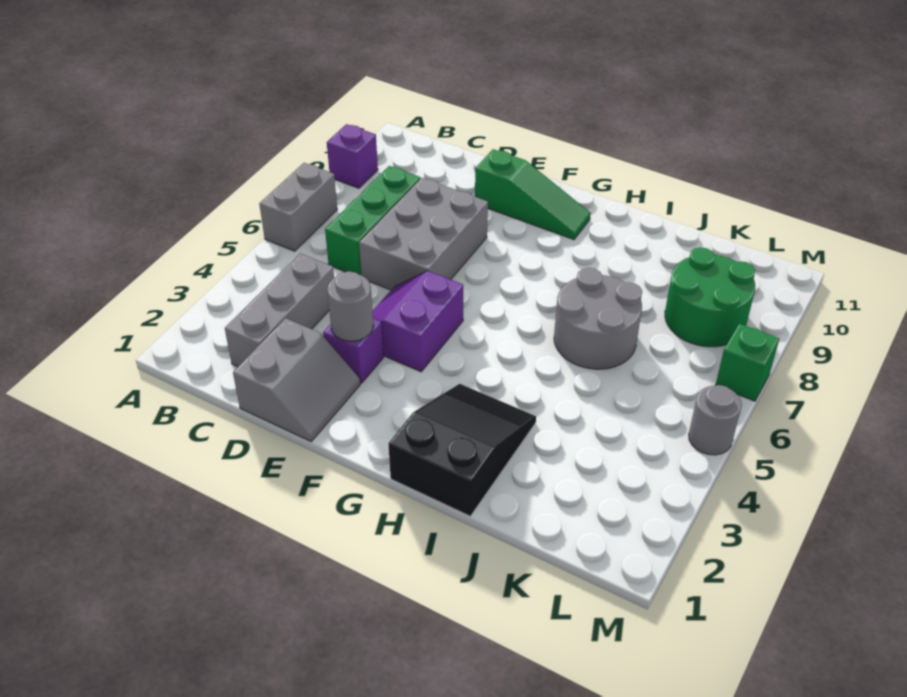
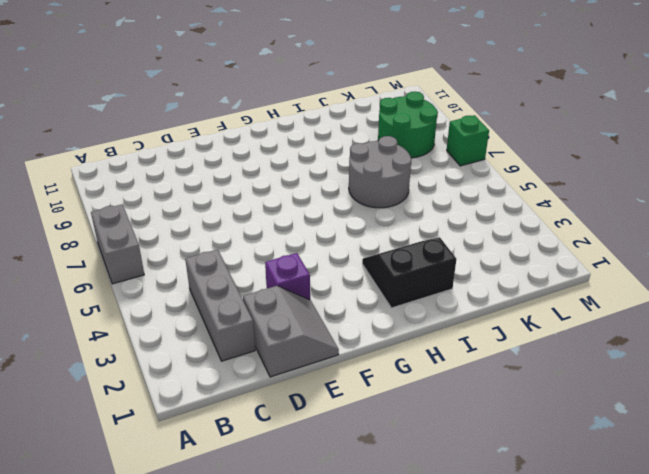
black 2x2 slope [362,237,456,308] -> black 2x3 slope [388,384,536,516]
none -> purple 1x1 brick [327,124,378,188]
none -> green 1x3 brick [325,166,420,275]
none -> grey 2x3 brick [359,178,488,290]

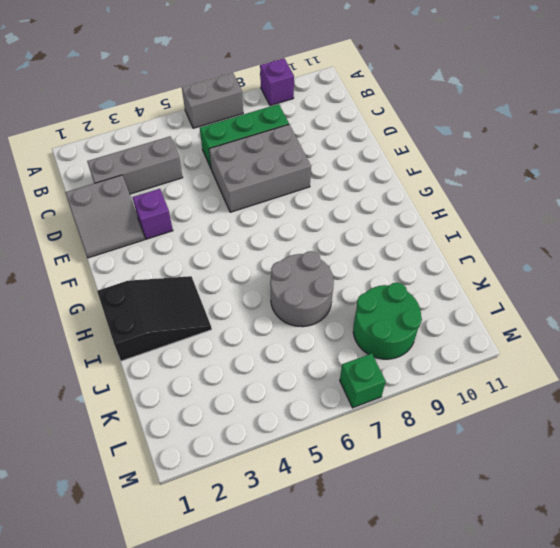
none -> purple 2x2 slope [373,271,463,372]
none -> green 1x3 slope [475,149,591,240]
none -> grey 1x1 round brick [689,385,742,455]

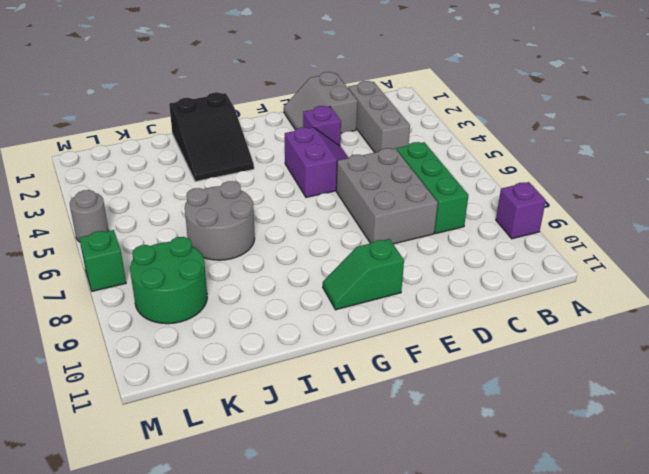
green 1x2 slope [323,239,404,310] -> green 1x3 slope [475,149,591,240]
none -> grey 1x2 brick [259,163,337,251]
none -> grey 1x1 round brick [327,271,373,341]

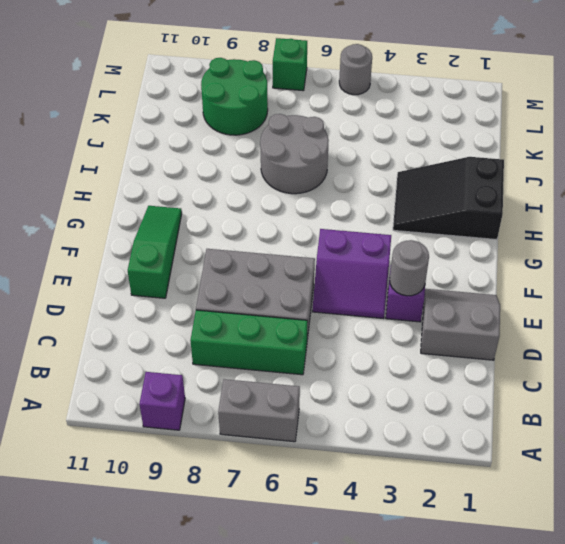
none -> grey 1x3 brick [225,253,334,367]

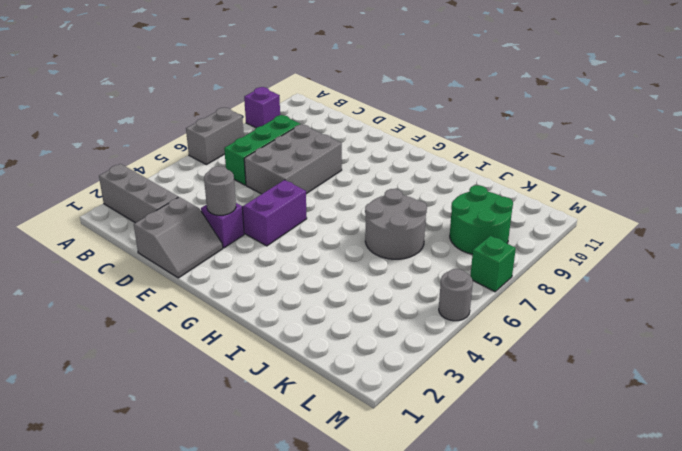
grey 1x3 brick [99,164,178,223] -> grey 1x3 brick turned to [225,253,334,367]
none -> green 1x3 slope [475,149,591,240]
none -> black 2x3 slope [388,384,536,516]

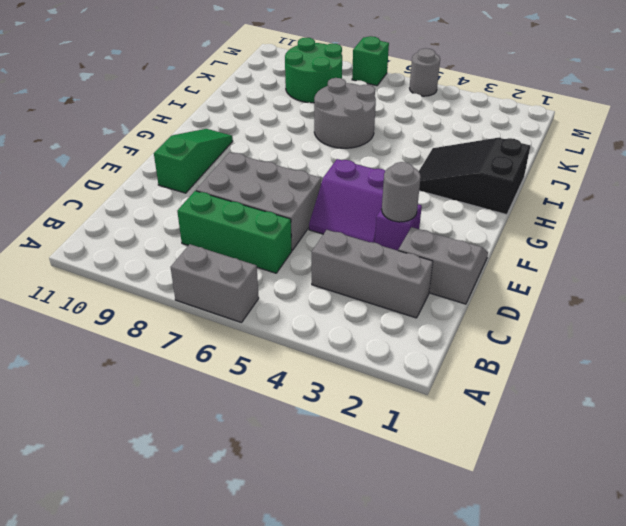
none -> purple 1x1 brick [327,124,378,188]

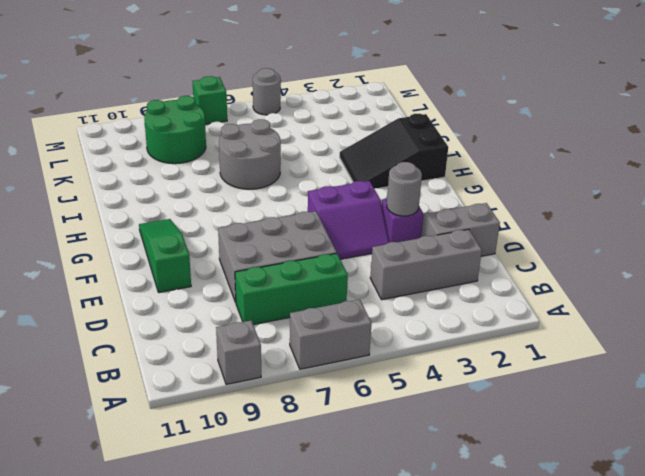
grey 1x1 brick [216,321,261,385] -> purple 1x1 brick [327,124,378,188]

